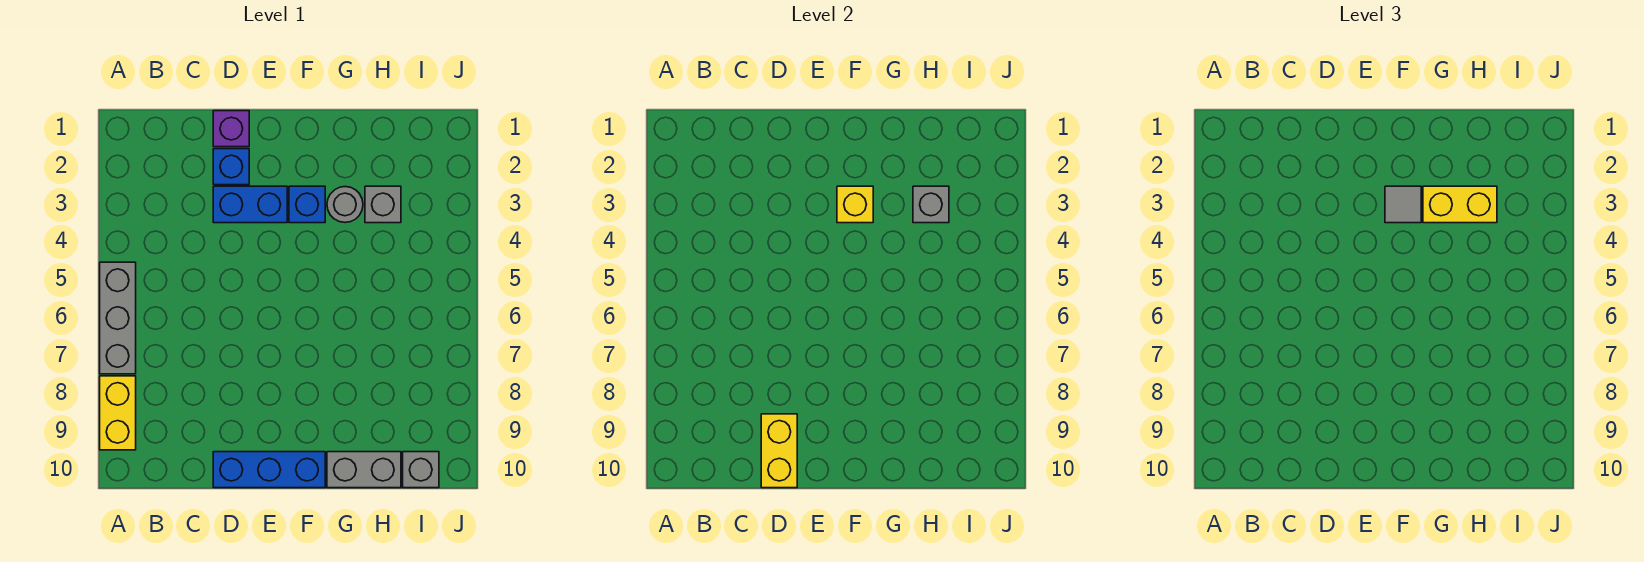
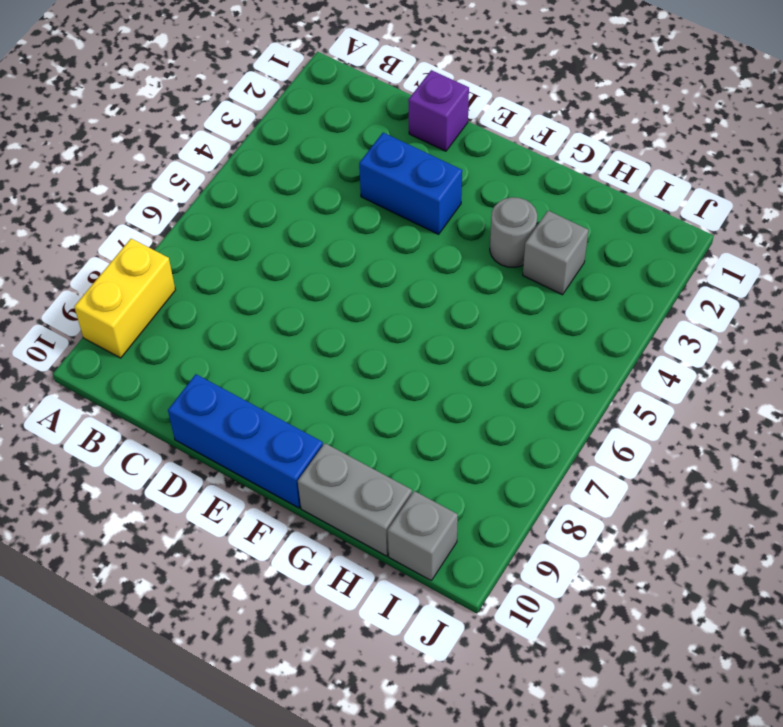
none -> grey 1x3 brick [100,262,136,374]
none -> blue 1x1 brick [213,149,249,185]
none -> blue 1x1 brick [289,186,325,223]

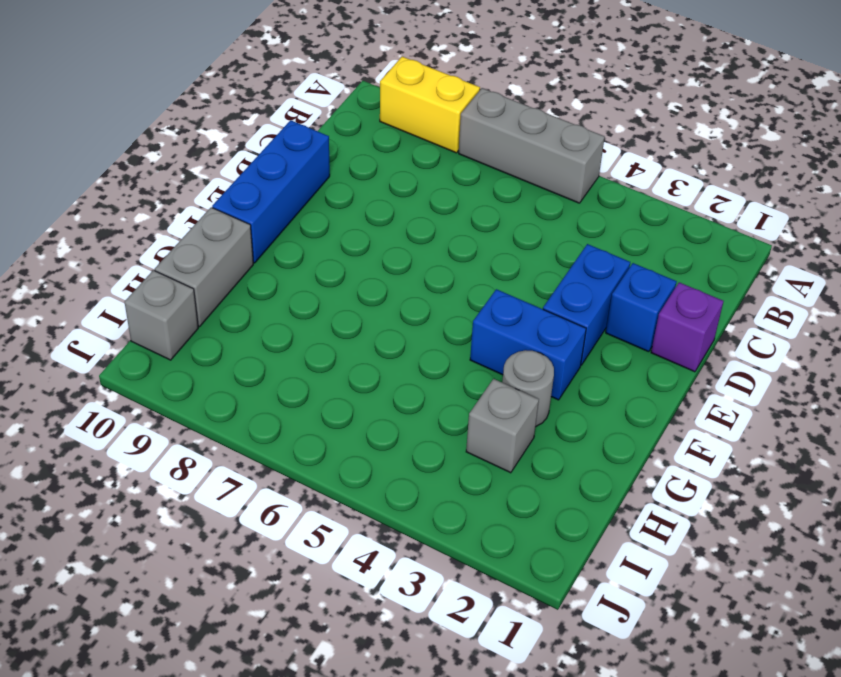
blue 1x2 brick [470,289,586,400] -> blue 1x1 brick [289,186,325,223]
none -> yellow 1x2 brick [761,414,797,488]
none -> yellow 1x1 brick [837,186,873,223]
none -> grey 1x1 brick [913,186,949,223]

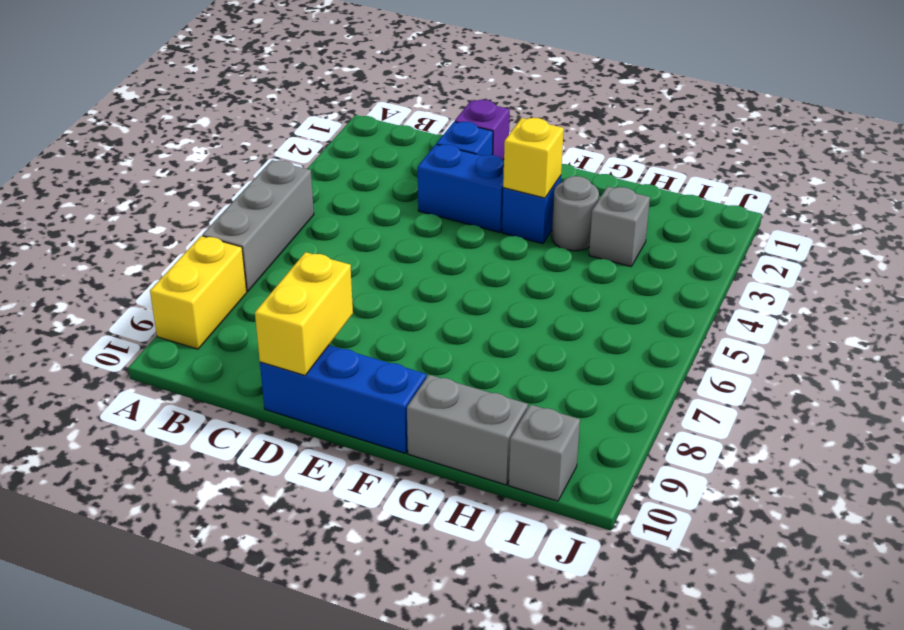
none -> grey 1x1 brick [913,186,949,223]
none -> grey 1x1 tile [1385,186,1421,223]
none -> yellow 1x2 brick [1423,186,1497,223]

